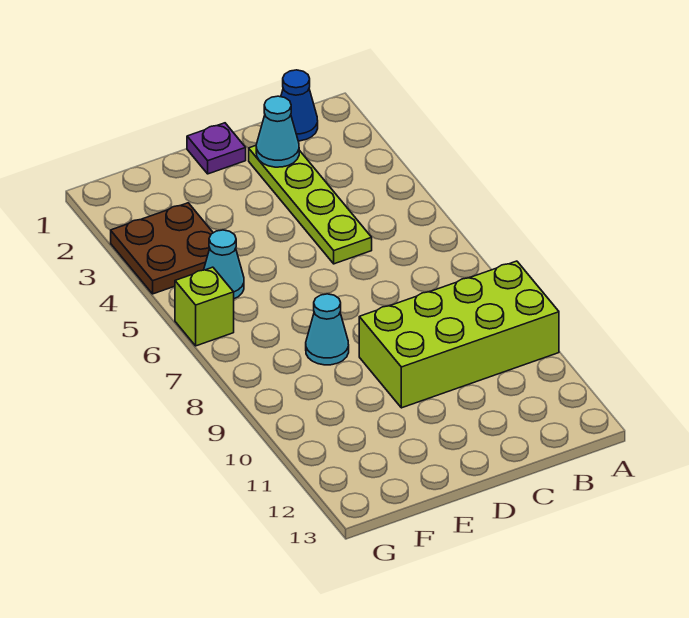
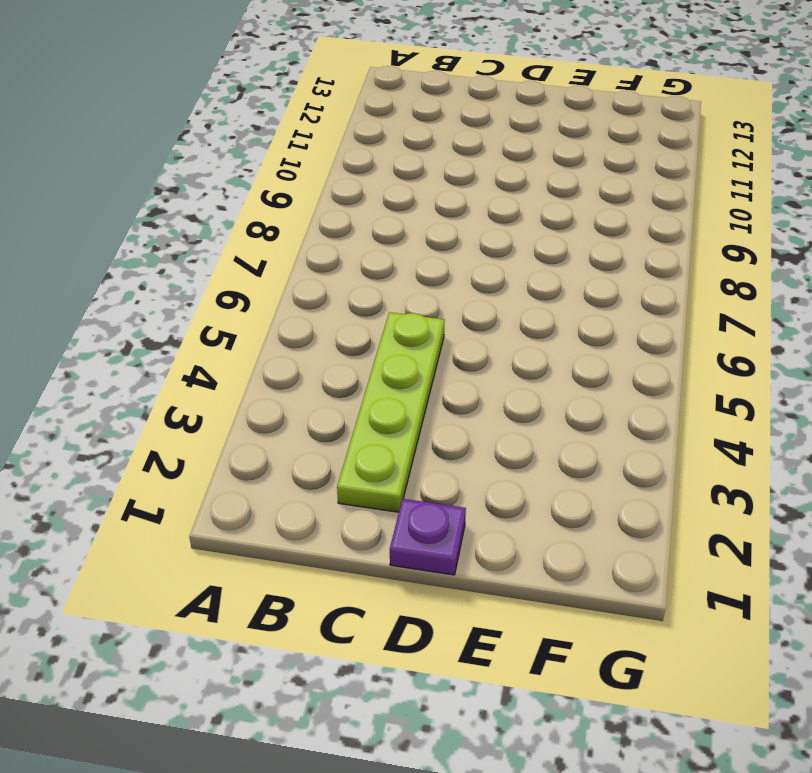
none -> lime 2x4 brick [359,261,559,408]
none -> blue 1x1 cone [281,70,318,141]

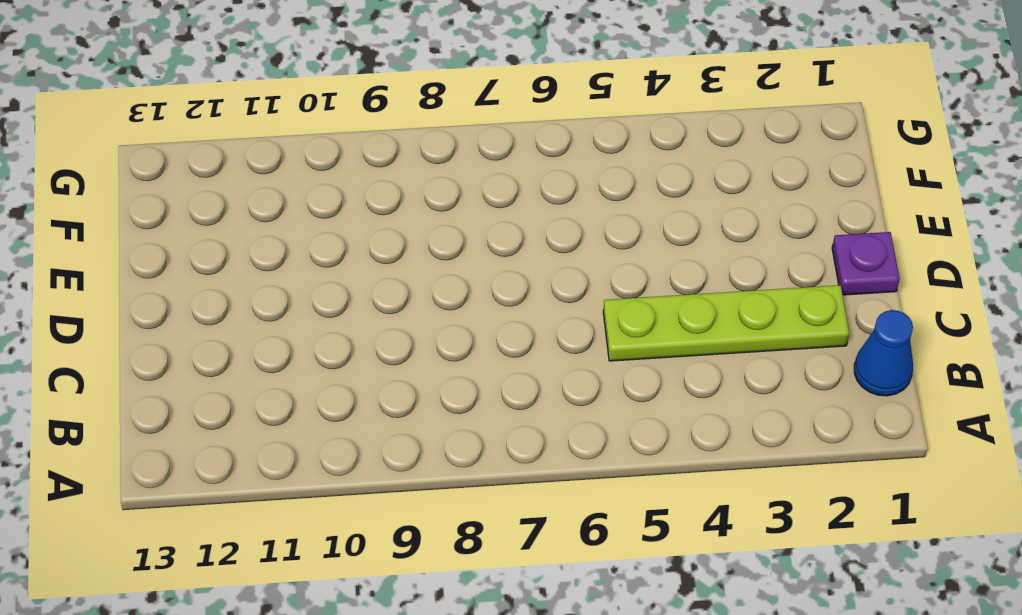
none -> lime 2x4 brick [359,261,559,408]
none -> cyan 1x1 cone [306,294,349,365]

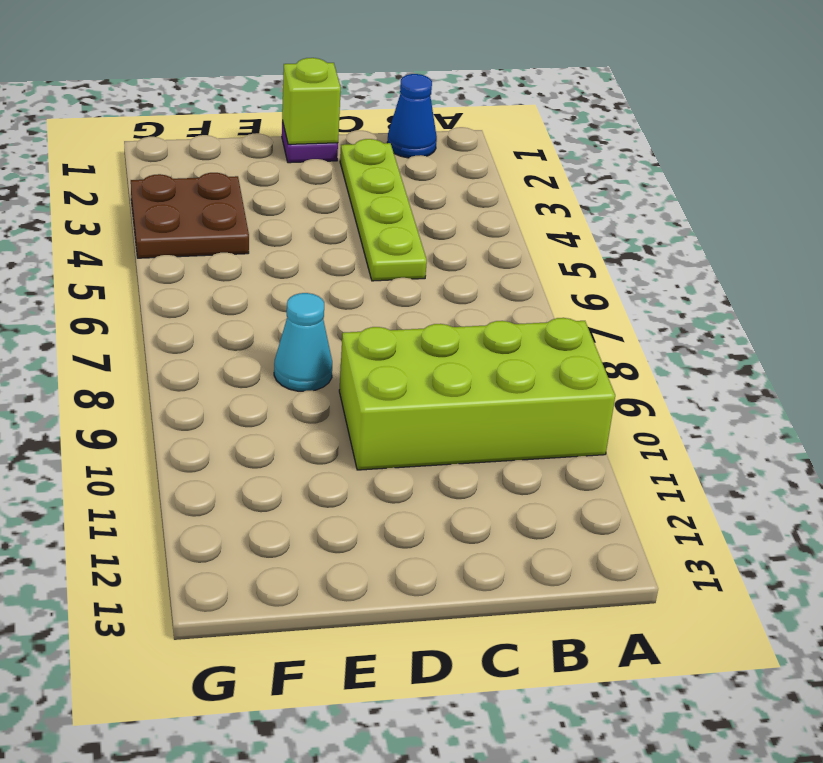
lime 1x1 brick [282,58,341,144] -> lime 1x1 brick moved to [175,267,234,346]
none -> cyan 1x1 cone [204,230,244,299]
none -> cyan 1x1 cone [256,96,299,167]

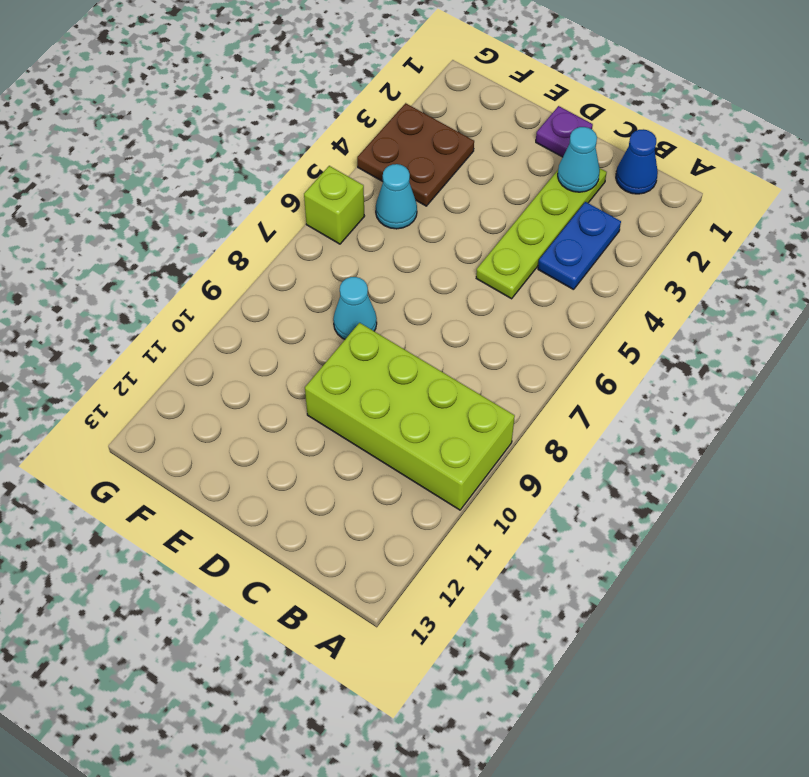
blue 1x2 plate [538,202,621,290] -> none

